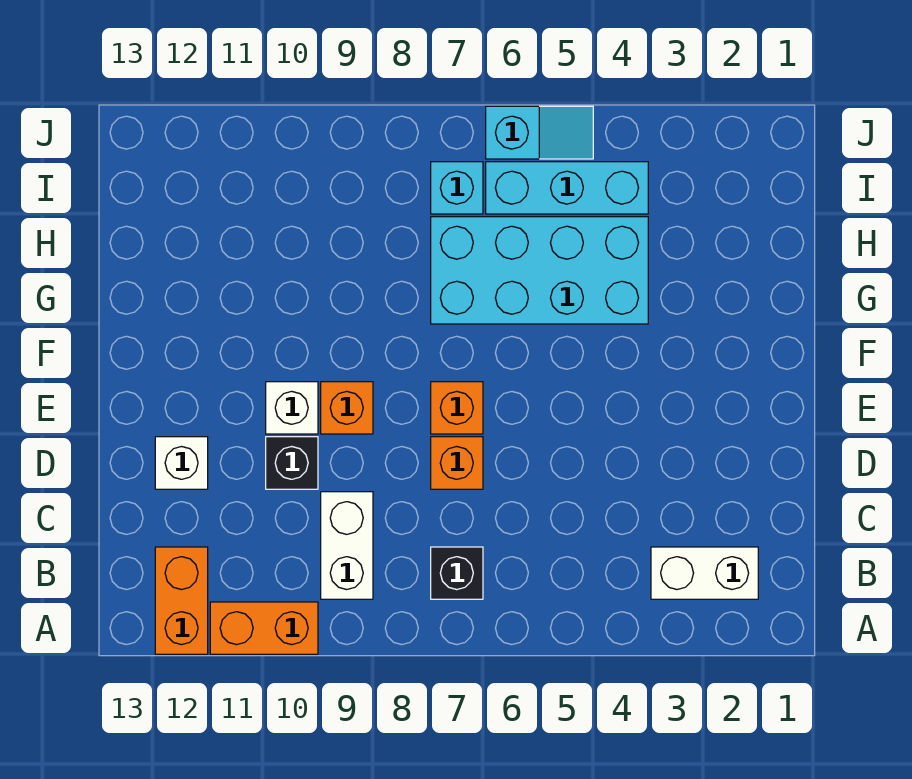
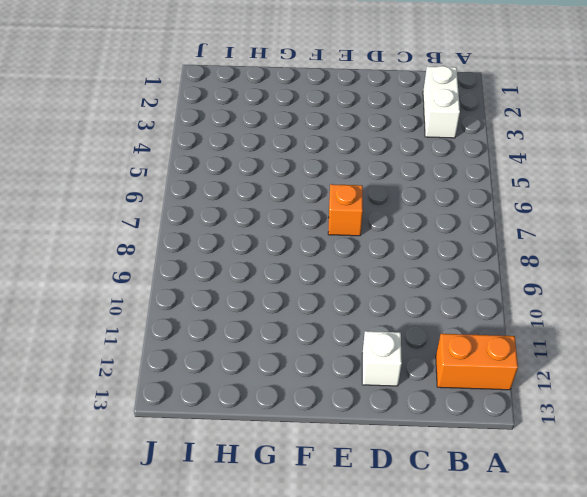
none -> orange 1x2 brick [210,602,318,654]
none -> black 1x1 brick [431,547,483,599]
none -> white 1x2 brick [321,492,373,599]

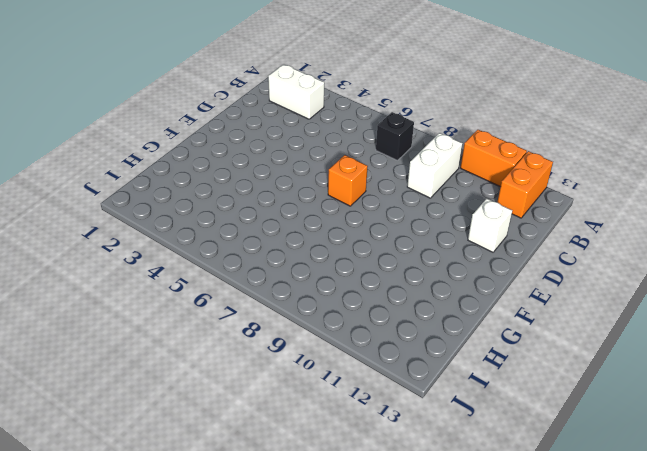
none -> orange 1x1 brick [431,437,483,489]
none -> black 1x1 brick [266,437,318,489]
none -> orange 1x1 brick [321,382,373,434]

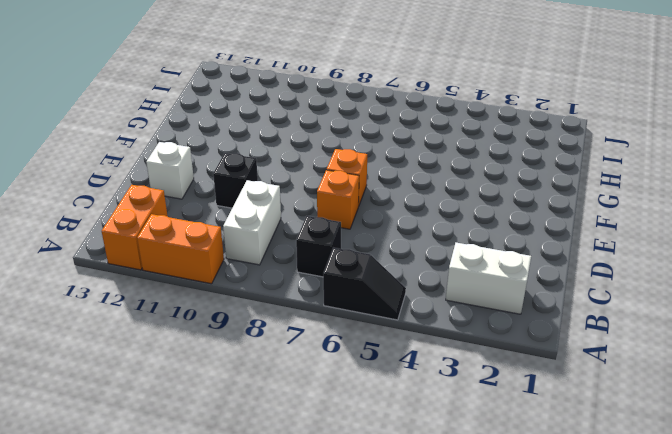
black 1x2 slope [323,248,406,320] -> none
none -> orange 1x1 brick [321,382,373,434]
none -> white 1x1 brick [266,382,318,434]
none -> cyan 2x4 brick [431,217,648,324]

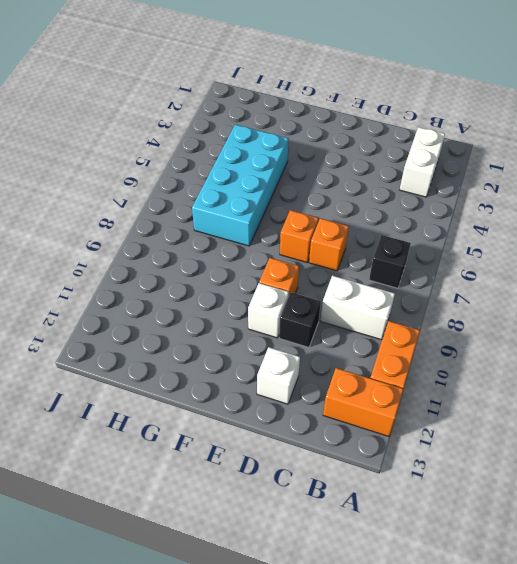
none -> cyan 1x3 brick [486,162,648,214]
none -> cyan 1x1 brick [431,162,483,214]
none -> cyan 1x2 slope [486,106,593,159]

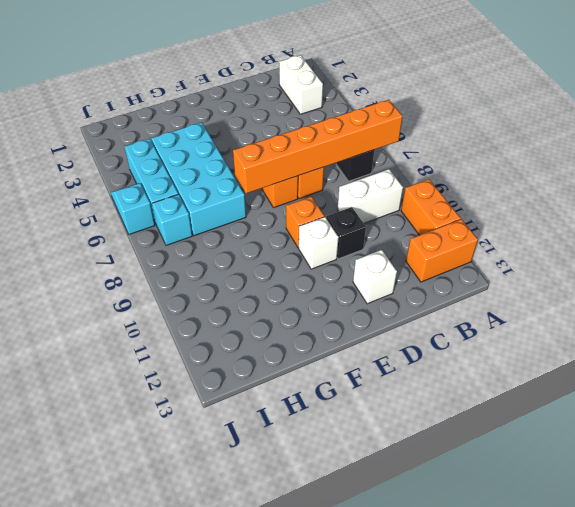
orange 1x6 brick [233,100,403,193] -> none

